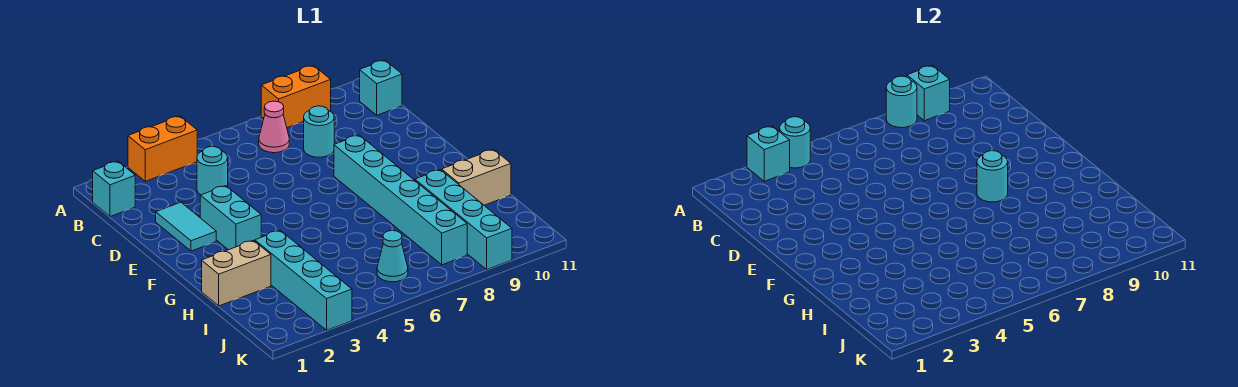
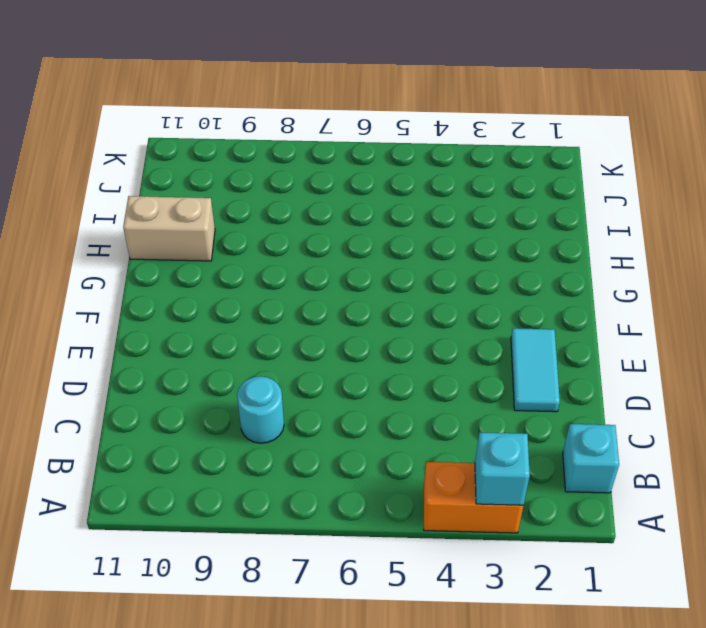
none -> orange 1x2 brick [261,65,331,128]
none -> pink 1x1 cone [259,101,289,153]
none -> cyan 1x1 brick [360,60,402,115]

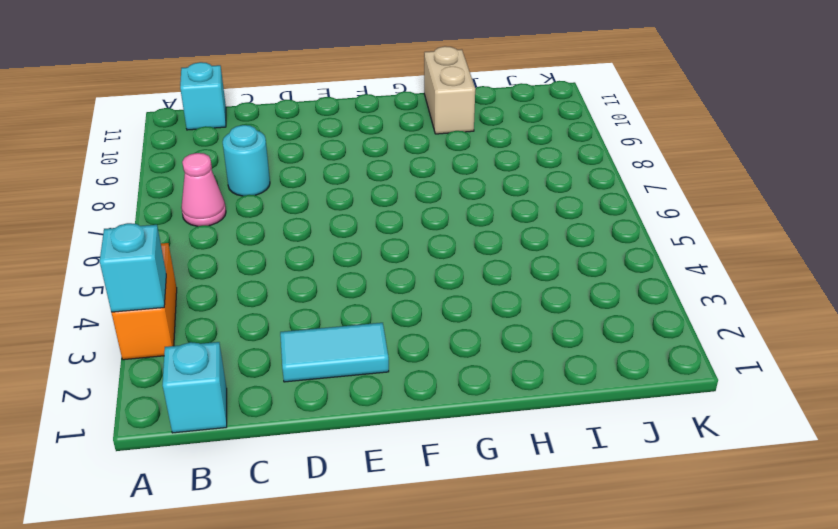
none -> orange 1x2 brick [261,65,331,128]
none -> cyan 1x1 round brick [197,146,228,195]
none -> cyan 1x2 brick [200,186,261,250]

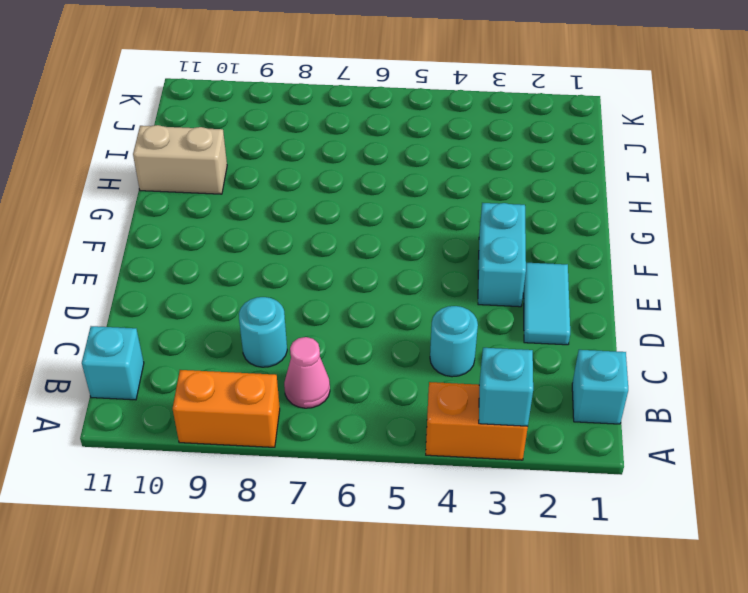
none -> cyan 1x6 brick [334,135,467,265]
none -> tan 1x2 brick [202,240,271,306]
none -> cyan 1x4 brick [255,230,352,330]

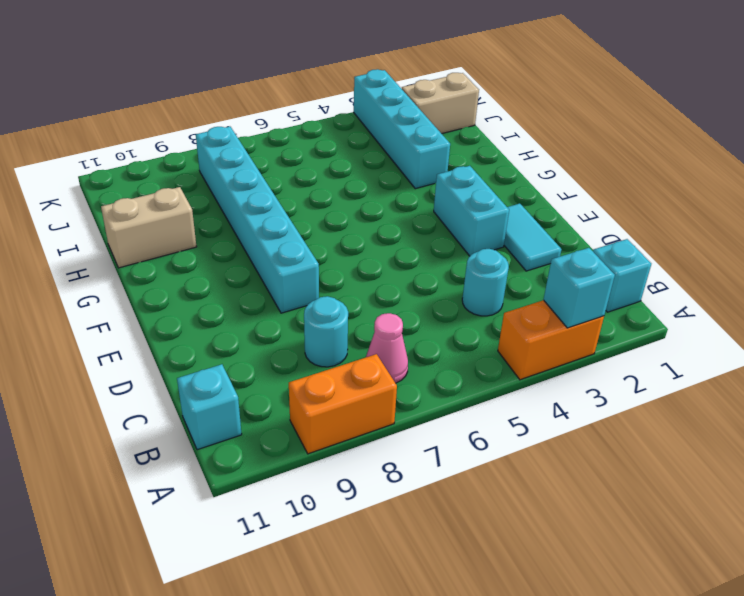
tan 1x2 brick [402,73,479,134] -> tan 1x2 brick moved to [202,240,271,306]
none -> cyan 1x4 brick [415,170,512,269]
none -> cyan 1x1 cone [377,231,408,282]
none -> cyan 1x1 round brick [780,117,810,168]

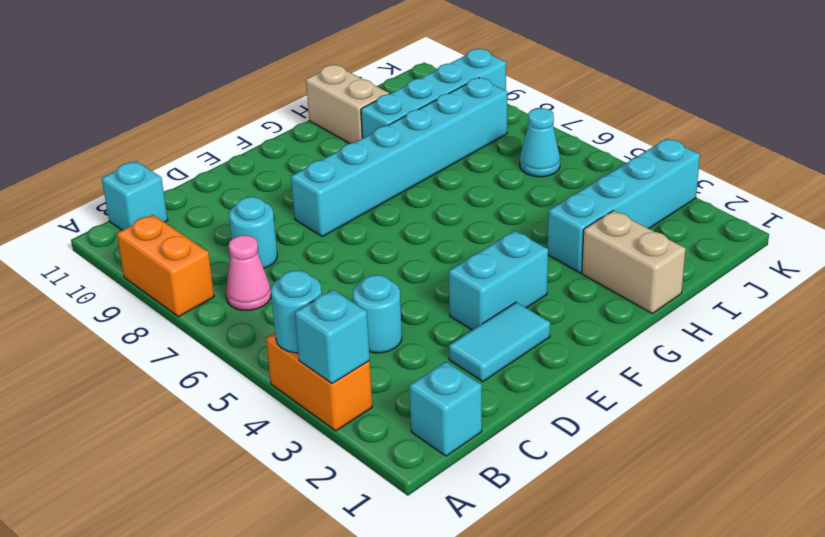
none -> cyan 1x1 round brick [886,76,917,128]
none -> cyan 1x1 brick [907,65,950,121]
none -> cyan 1x1 round brick [977,151,1008,202]

